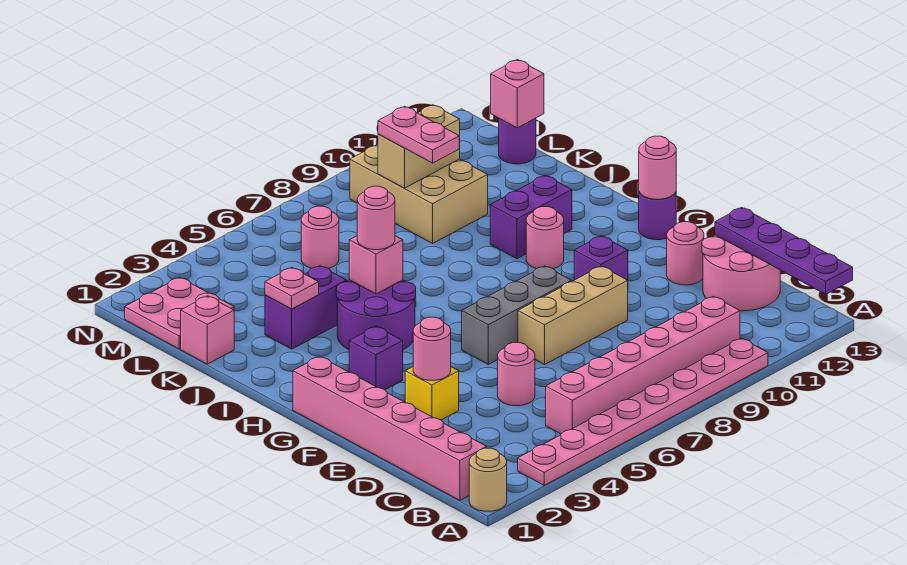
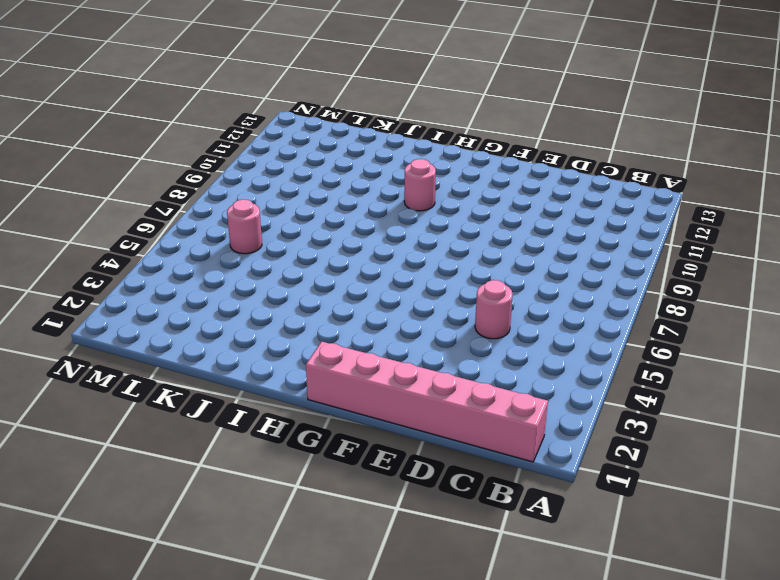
none -> tan 1x1 round brick [469,448,507,511]
none -> pink 1x8 plate [518,338,768,485]
none -> pink 1x6 brick [546,296,740,434]
none -> pink 2x2 round brick [702,235,780,311]

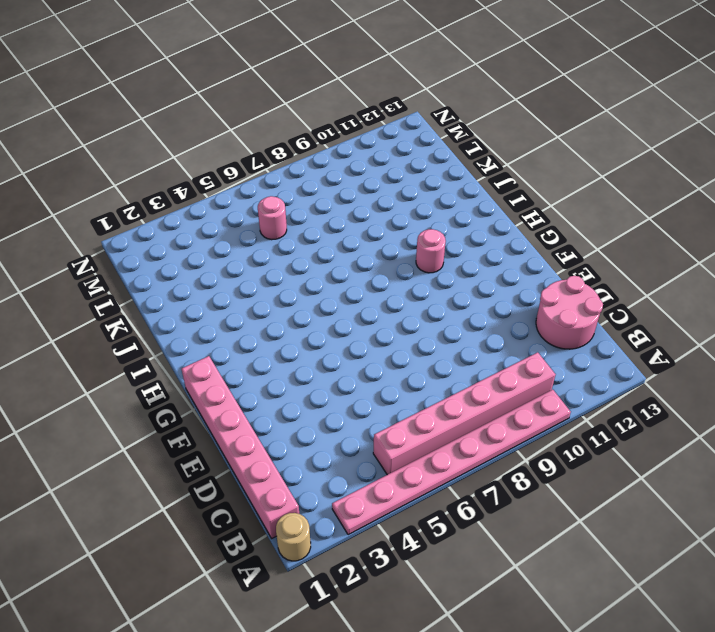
none -> pink 1x1 round brick [498,343,535,406]
none -> yellow 1x1 brick [405,367,459,420]
none -> tan 1x3 brick [518,266,628,364]
none -> pink 1x1 round brick [667,222,704,285]

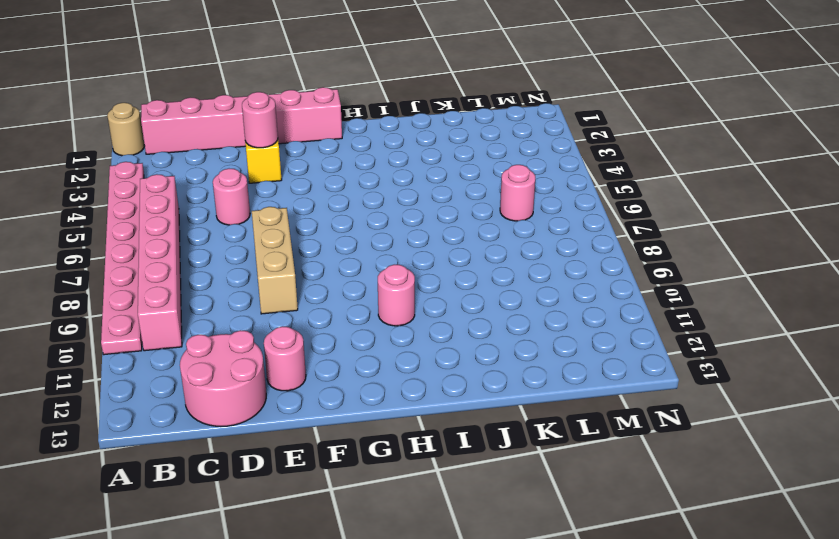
none -> grey 1x3 brick [462,266,572,364]
none -> purple 1x1 brick [574,236,628,281]
none -> purple 1x1 brick [349,326,403,390]
none -> purple 1x1 round brick [639,192,676,240]

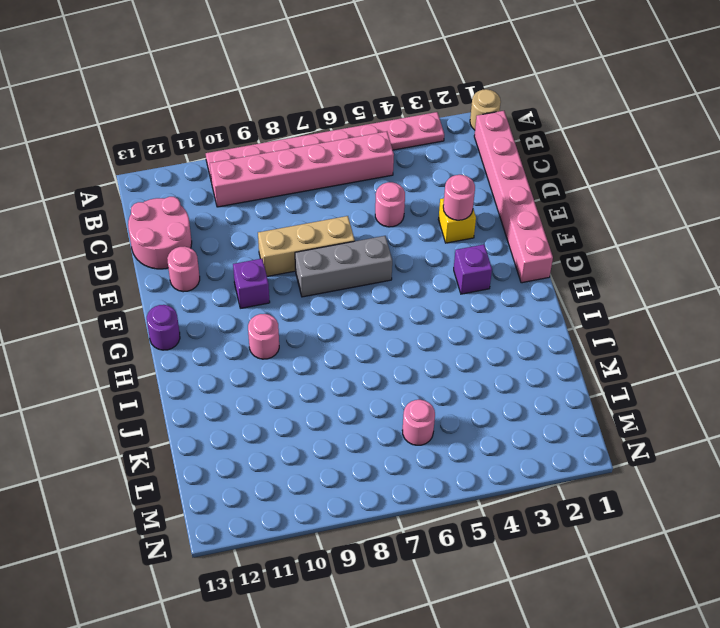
none -> purple 2x2 round brick [336,280,416,350]
none -> purple 1x2 brick [490,175,572,259]
none -> purple 1x2 brick [265,266,347,349]
none -> pink 1x1 brick [181,296,234,364]

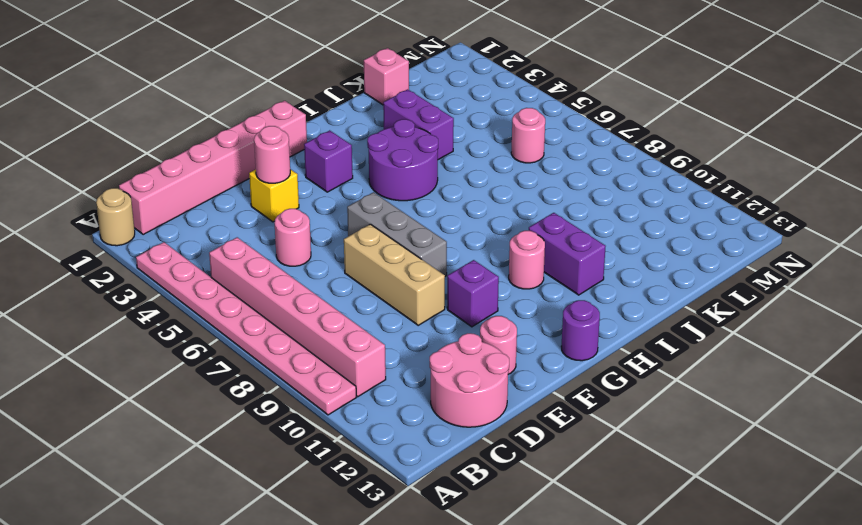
none -> tan 2x3 brick [350,144,488,243]
none -> pink 2x2 plate [125,277,234,349]
none -> purple 1x1 round brick [499,118,536,164]
none -> purple 1x4 plate [715,207,853,294]

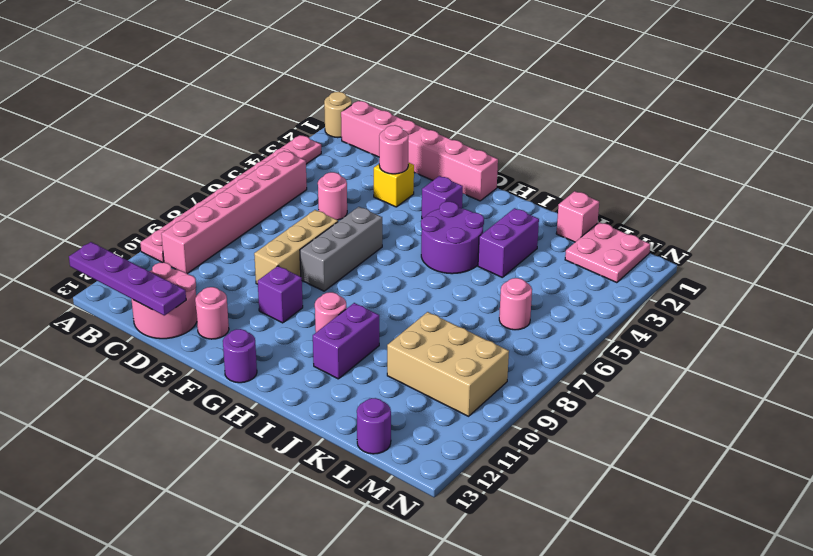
none -> pink 1x1 round brick [639,136,676,199]
none -> pink 1x1 brick [349,236,403,294]
none -> pink 1x1 plate [265,268,319,309]
none -> tan 1x2 brick [378,105,460,188]

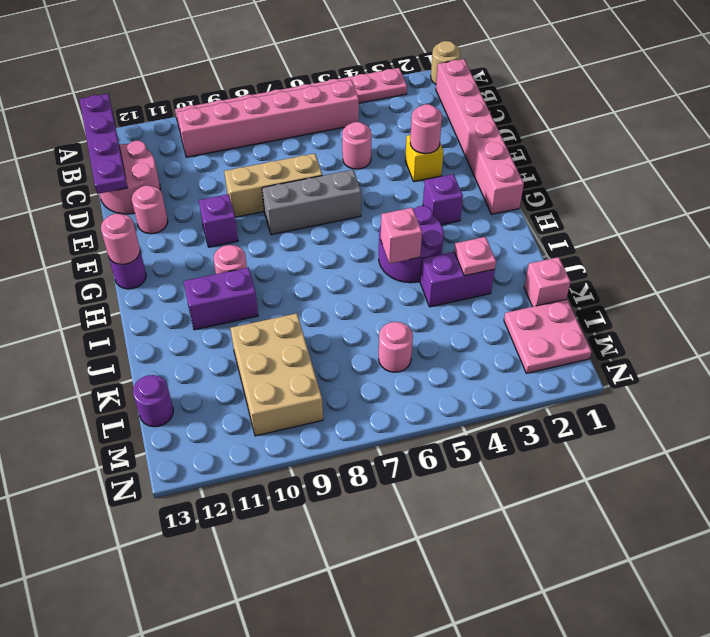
none -> tan 1x2 brick [378,105,460,188]
none -> pink 1x1 brick [491,60,544,128]
none -> pink 1x1 round brick [357,186,395,250]
none -> pink 1x2 plate [378,106,459,163]

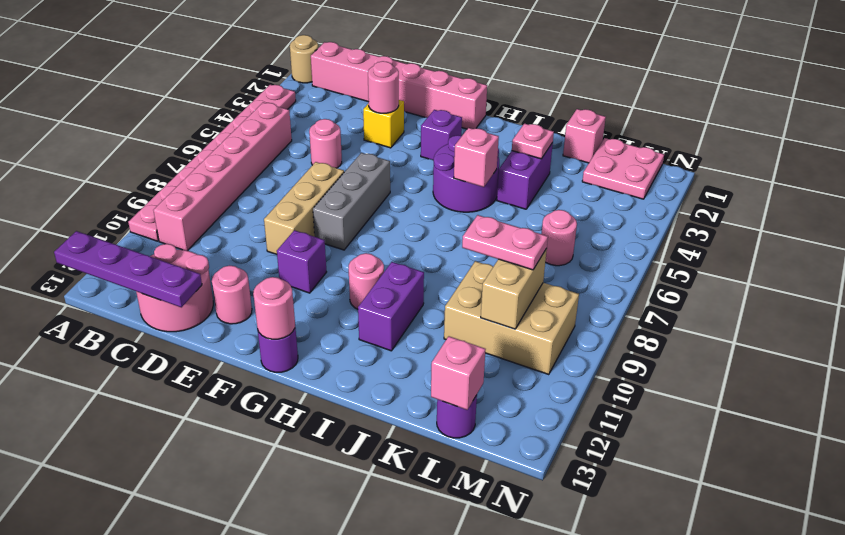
none -> pink 1x1 round brick [357,186,395,250]

